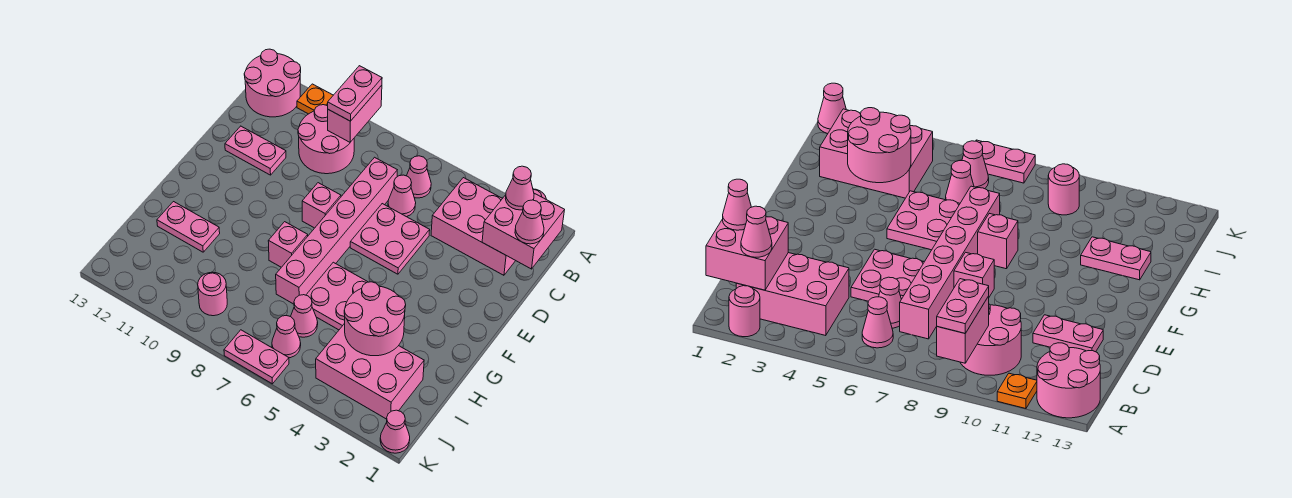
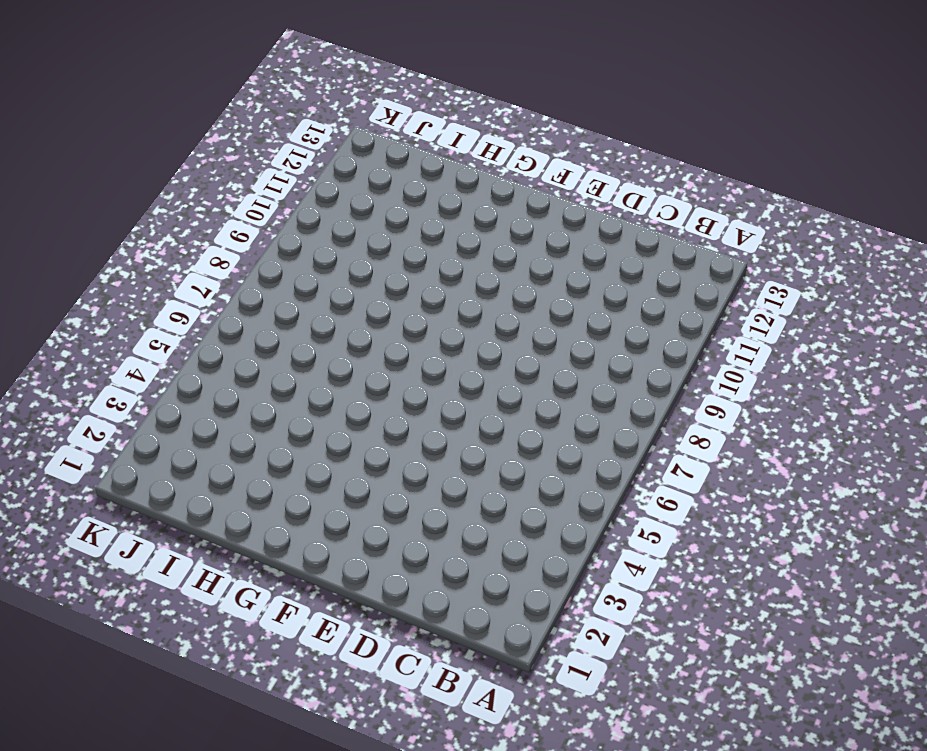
none -> pink 1x1 round brick [729,286,760,337]
none -> orange 1x1 plate [297,84,333,114]
none -> pink 2x2 round brick [244,49,301,117]

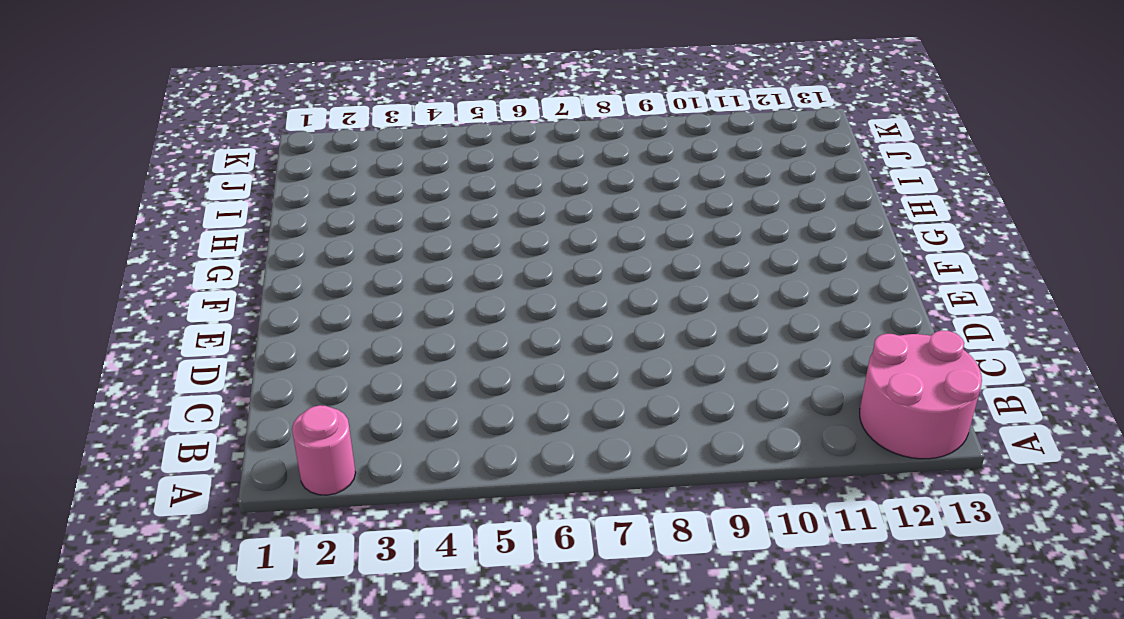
none -> orange 1x1 plate [297,84,333,114]
none -> pink 2x3 brick [431,178,516,275]
none -> pink 1x1 cone [407,156,431,198]

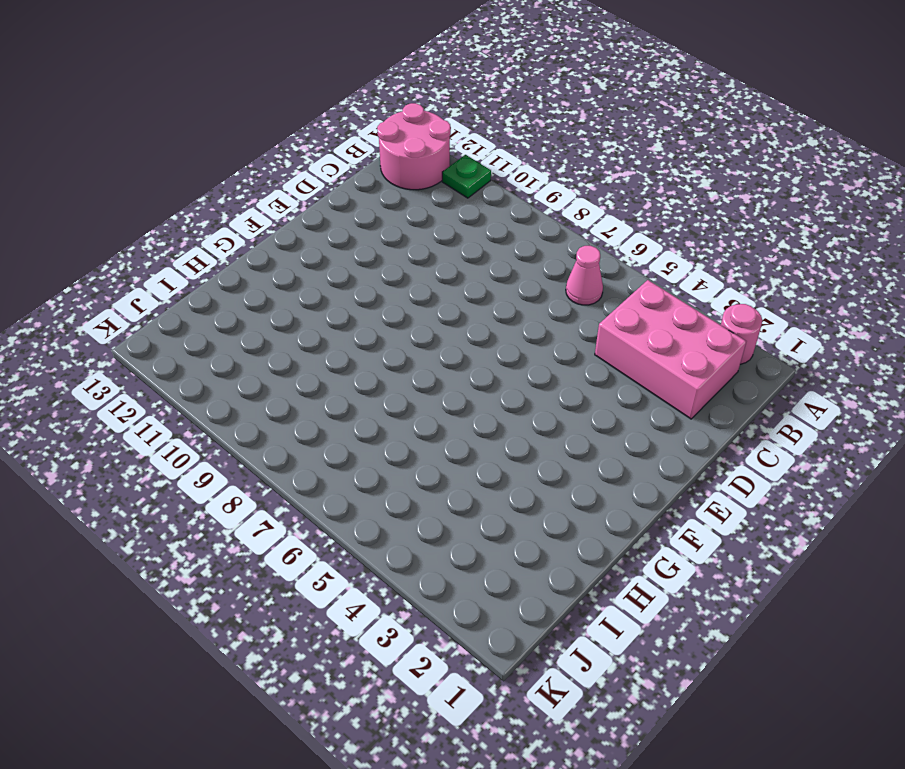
green 1x1 plate [442,155,491,198] -> orange 1x1 plate [297,84,333,114]
none -> pink 2x2 round brick [298,105,354,174]
none -> pink 1x1 cone [388,175,416,217]
none -> pink 1x6 brick [276,157,397,304]

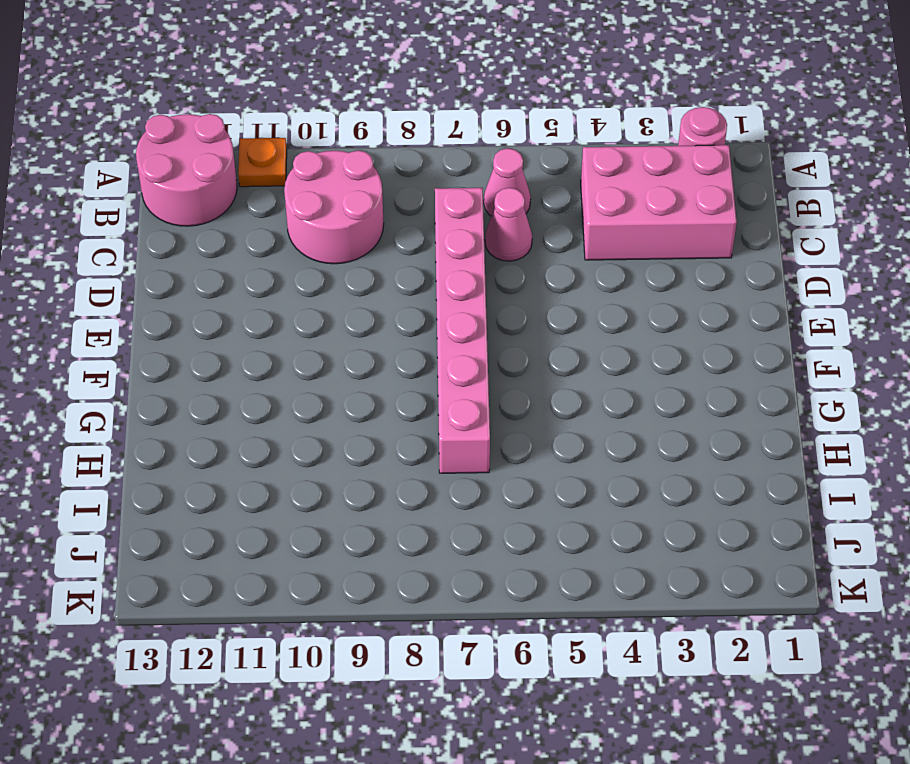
none -> pink 2x2 plate [350,204,430,274]
none -> pink 1x2 plate [225,126,286,175]
none -> pink 1x1 brick [302,183,341,228]

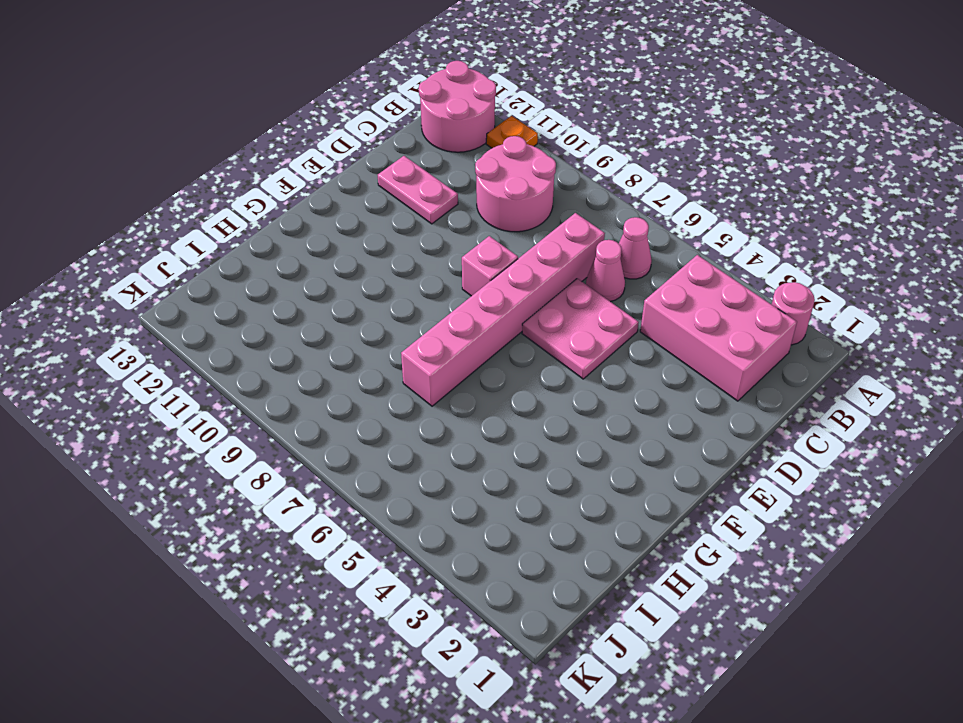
none -> pink 2x2 plate [306,262,367,330]
none -> pink 1x1 brick [268,222,308,267]
none -> pink 1x2 plate [157,202,220,252]

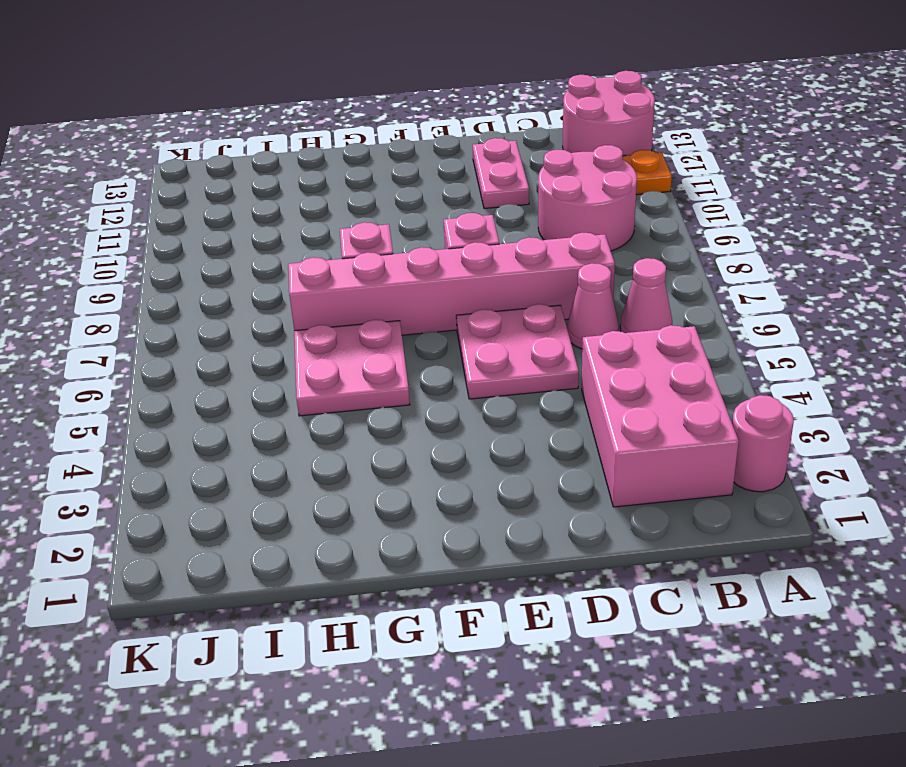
none -> pink 1x2 plate [157,202,220,252]
none -> pink 2x3 brick [316,323,424,419]
none -> pink 1x1 cone [291,295,318,337]

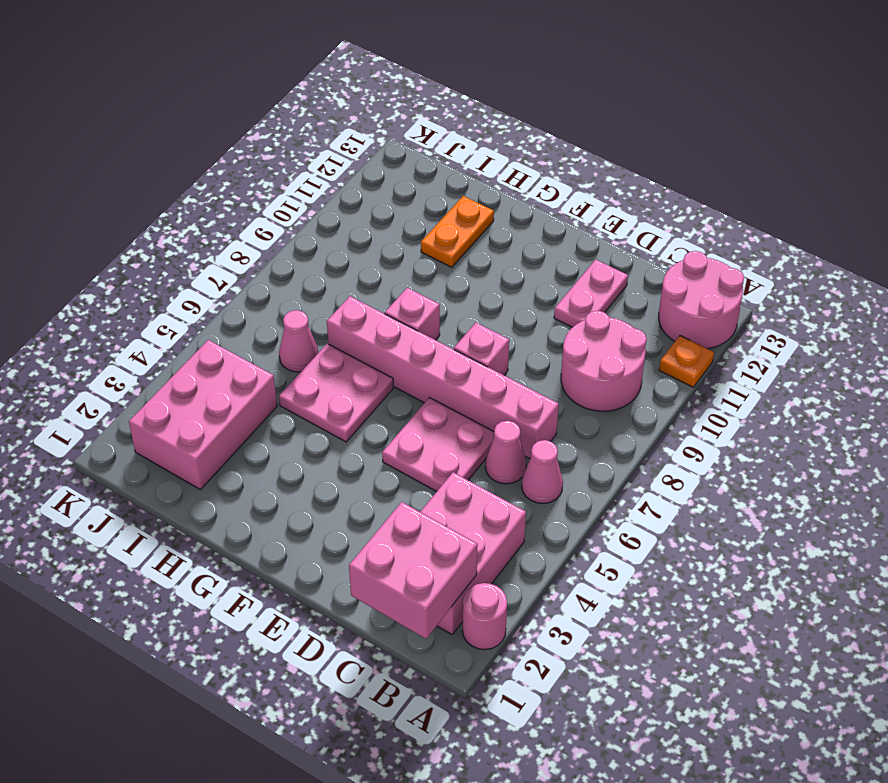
orange 1x2 plate [421,196,494,267] -> pink 1x2 plate [157,202,220,252]
none -> pink 1x1 cone [272,315,301,358]
none -> pink 1x1 round brick [198,272,227,316]
none -> pink 1x1 cone [380,410,410,453]

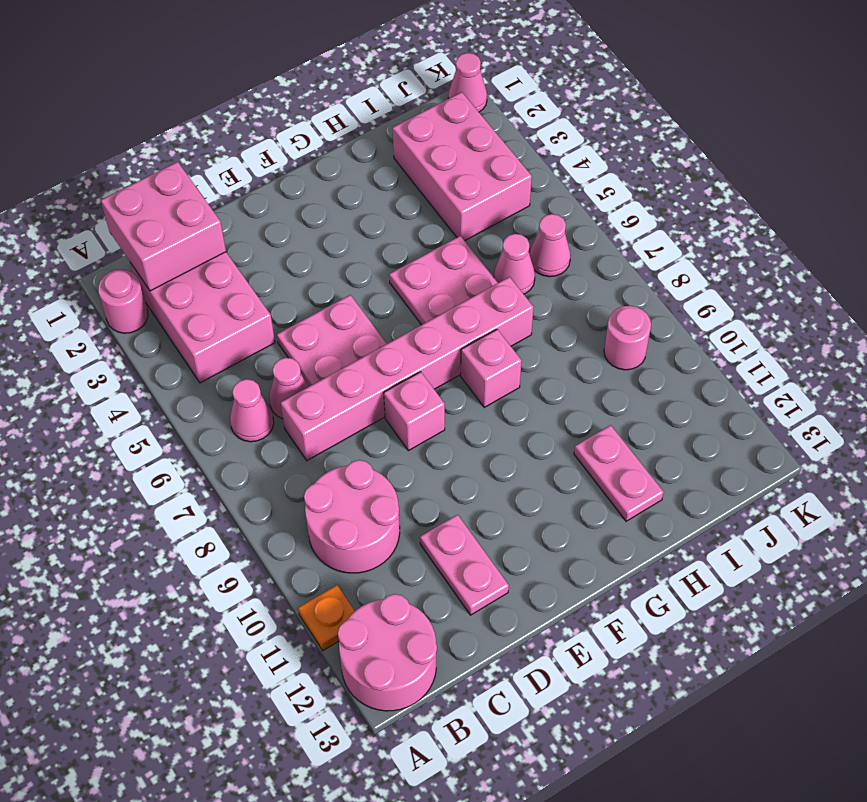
none -> pink 1x2 plate [224,330,289,384]
none -> pink 1x2 brick [328,85,382,142]
none -> pink 2x2 round brick [344,282,406,356]

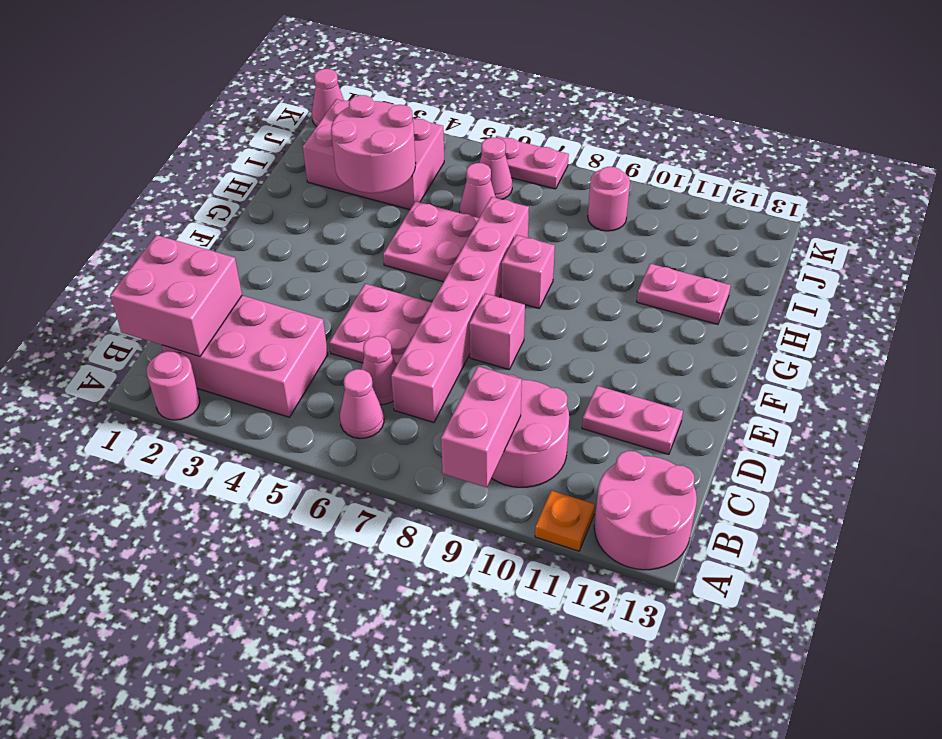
none -> pink 1x2 plate [328,66,382,121]
none -> pink 1x1 cone [505,166,534,210]
none -> pink 1x1 cone [515,200,544,244]

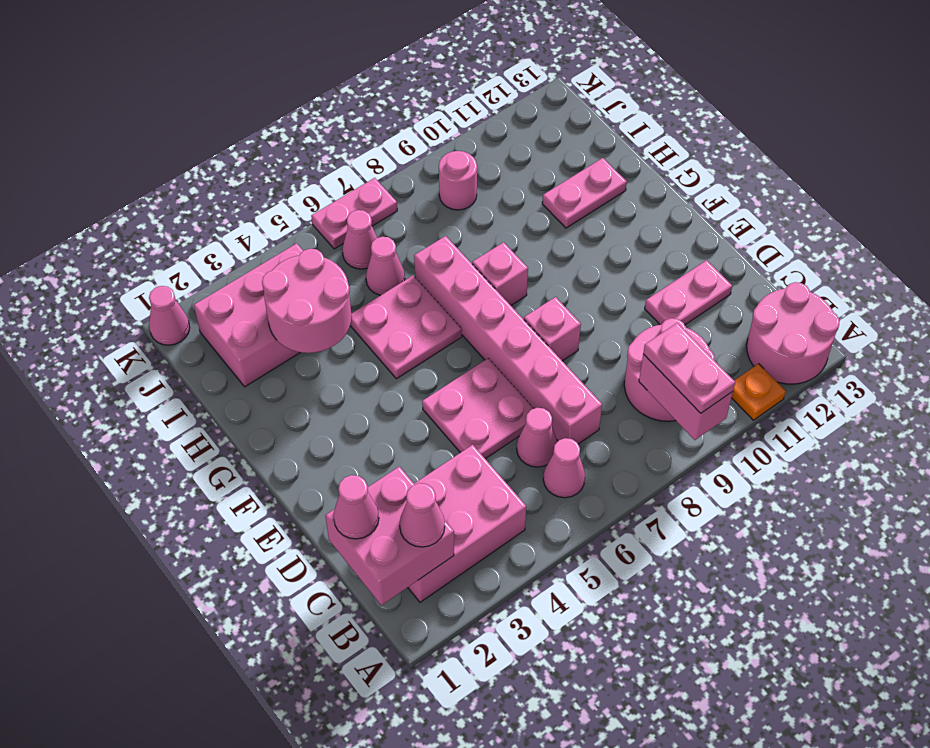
none -> pink 1x1 round brick [729,286,760,337]

